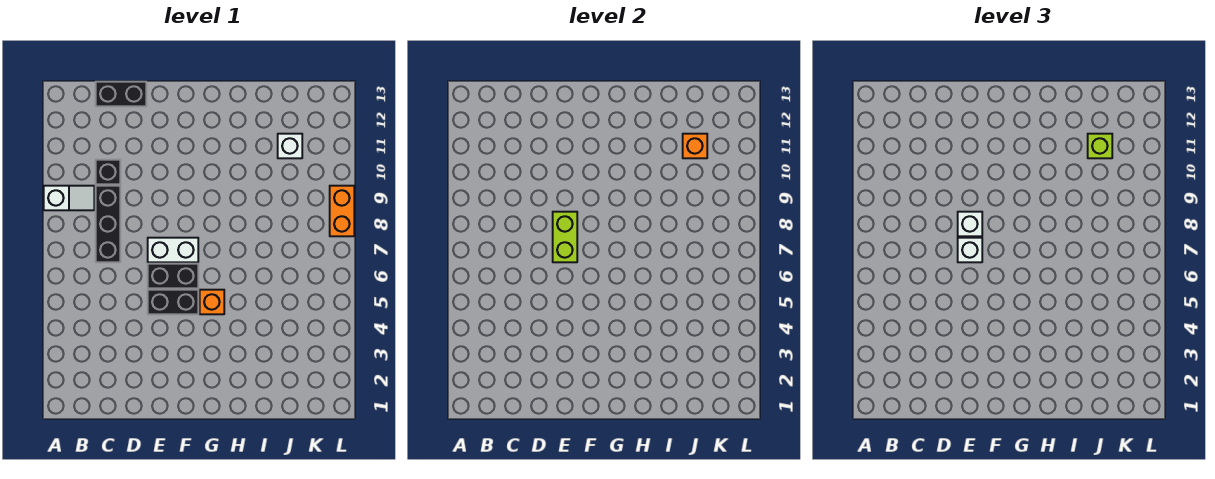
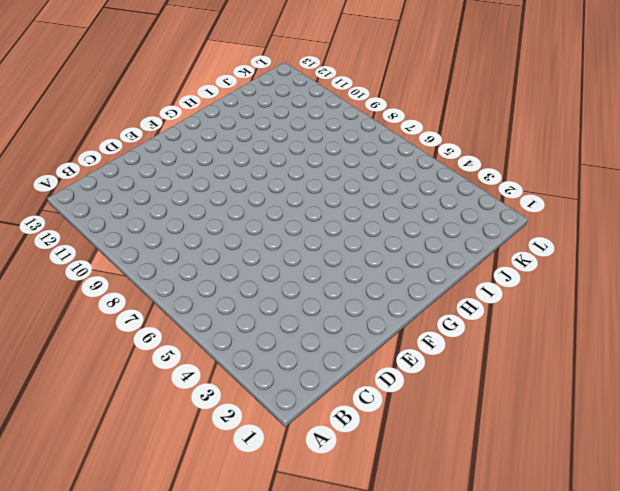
none -> white 1x2 slope [44,186,94,210]
none -> black 1x3 brick [96,186,120,262]
none -> black 1x1 brick [96,160,120,184]

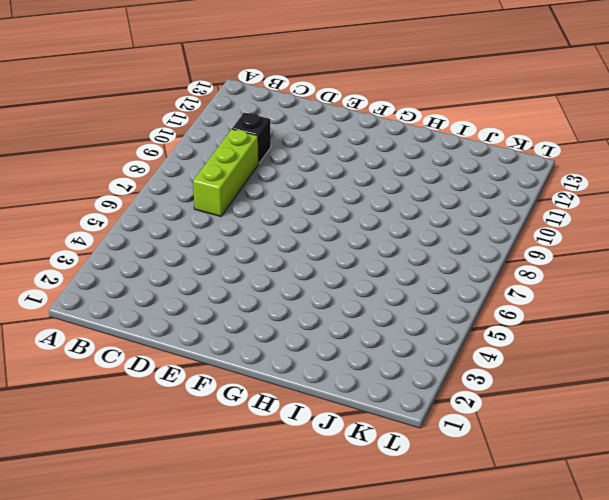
lime 1x3 brick [193,129,259,216] -> black 1x3 brick [96,186,120,262]
none -> white 1x2 slope [44,186,94,210]
none -> black 1x2 brick [96,82,146,106]
none -> black 1x2 brick [148,290,198,314]

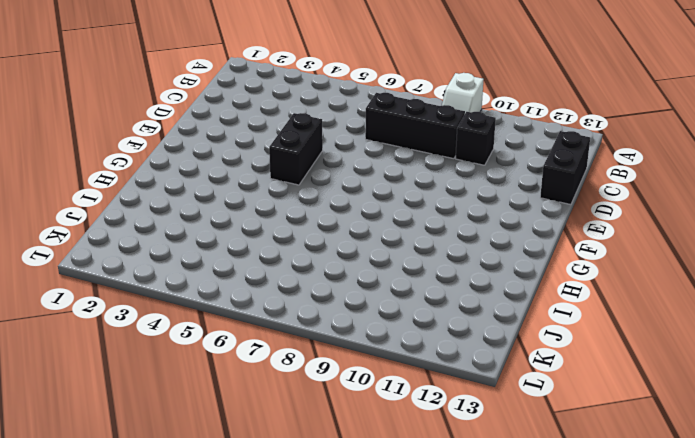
none -> black 1x2 brick [148,264,198,288]
none -> white 1x2 brick [148,238,198,262]
none -> orange 1x1 brick [200,290,224,314]

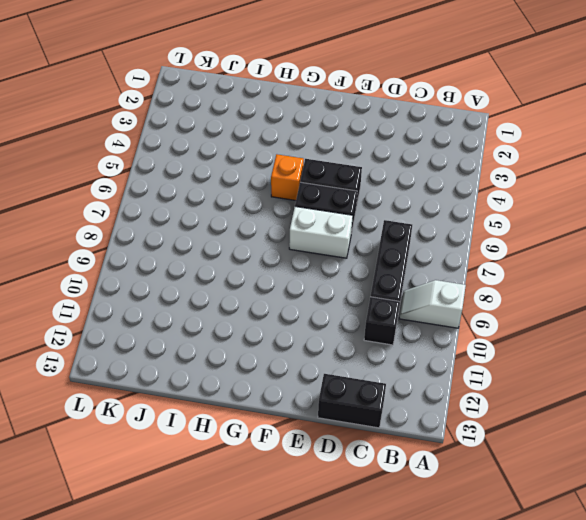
none -> white 1x1 brick [278,134,302,158]
none -> orange 1x2 brick [330,186,354,236]
none -> lime 1x2 brick [553,212,577,262]

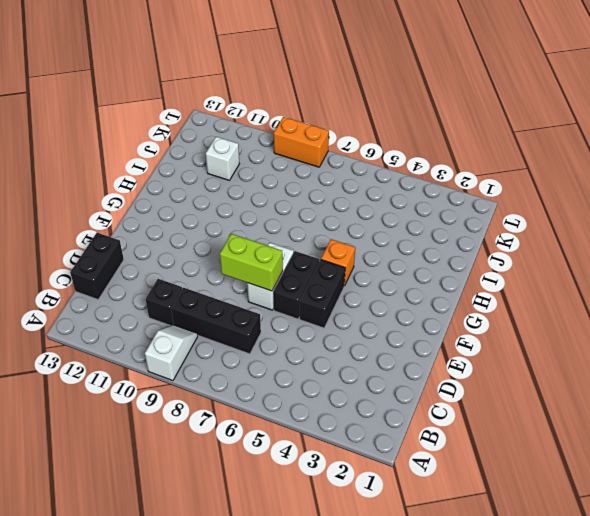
none -> orange 1x1 brick [683,134,707,158]
none -> white 1x1 brick [958,238,982,262]
none -> white 1x1 brick [958,212,982,236]

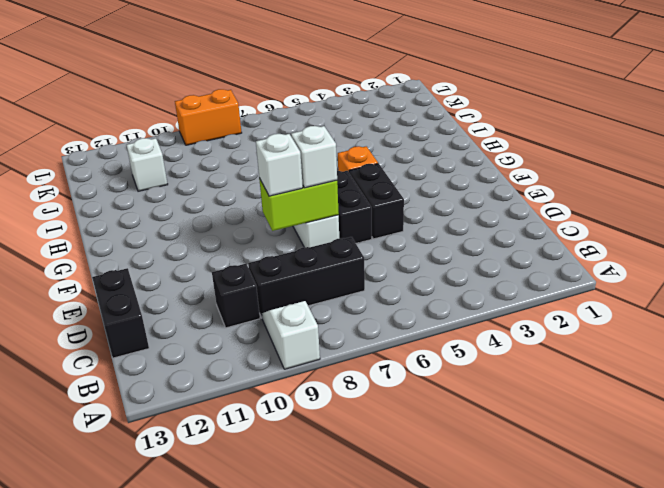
none -> orange 1x1 brick [683,134,707,158]
none -> lime 1x1 brick [1088,134,1112,158]

